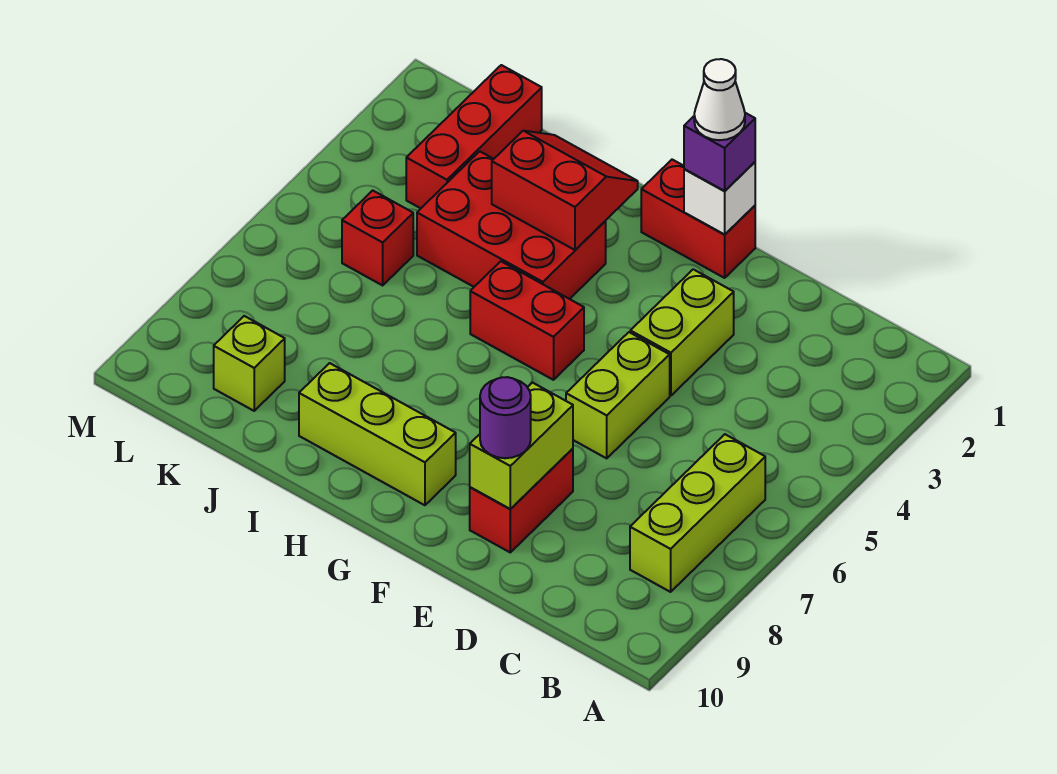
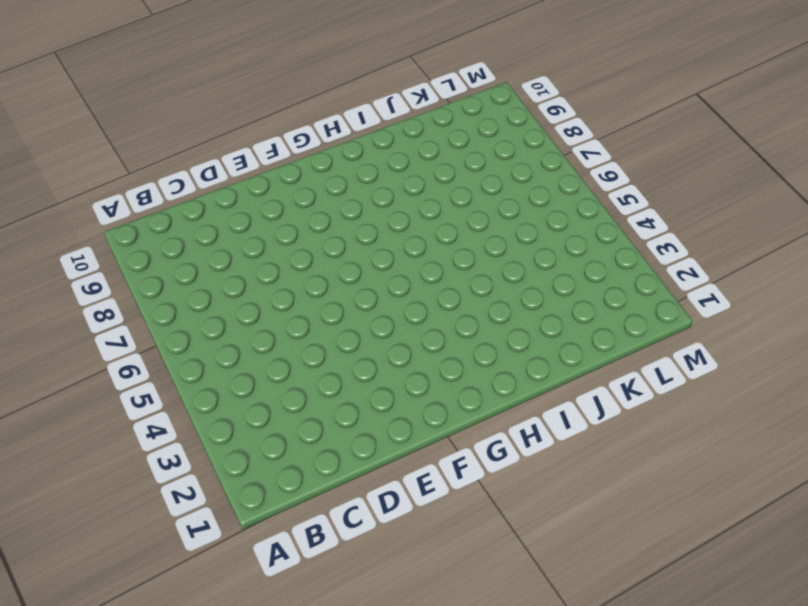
none -> lime 1x3 brick [630,434,765,592]
none -> lime 1x2 brick [630,269,734,396]
none -> lime 1x2 brick [566,332,670,458]

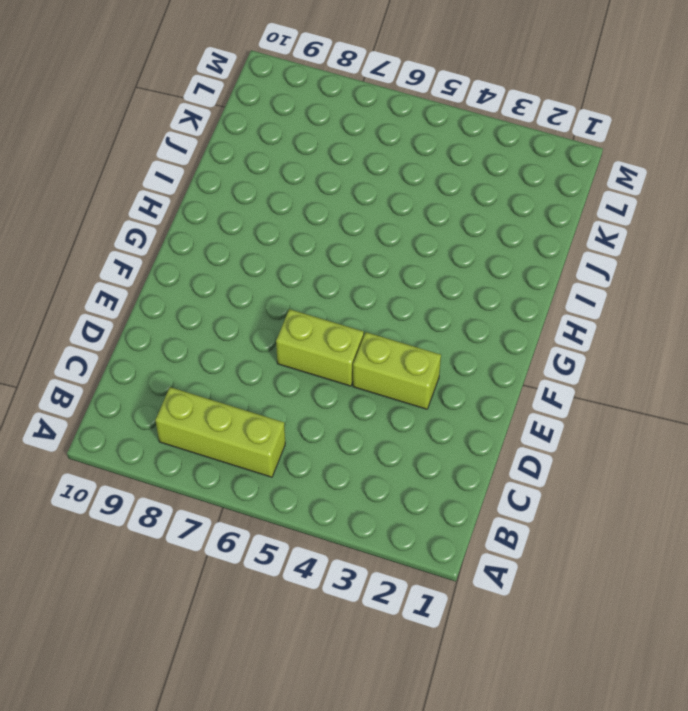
none -> red 1x2 brick [470,449,573,552]
none -> red 1x2 brick [641,160,755,278]
none -> red 1x2 brick [470,261,584,380]

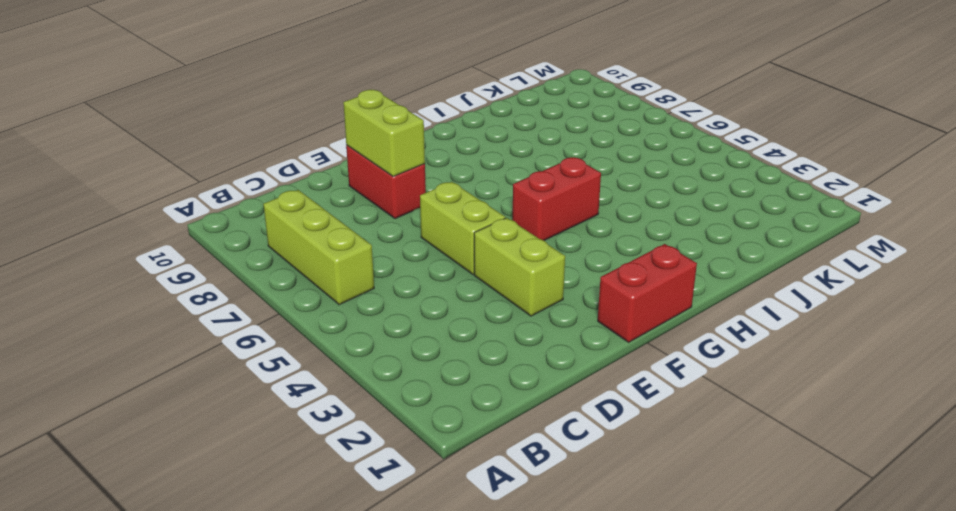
none -> lime 1x3 brick [299,363,456,505]
none -> red 2x3 brick [417,151,606,299]
none -> red 1x3 brick [406,65,542,208]

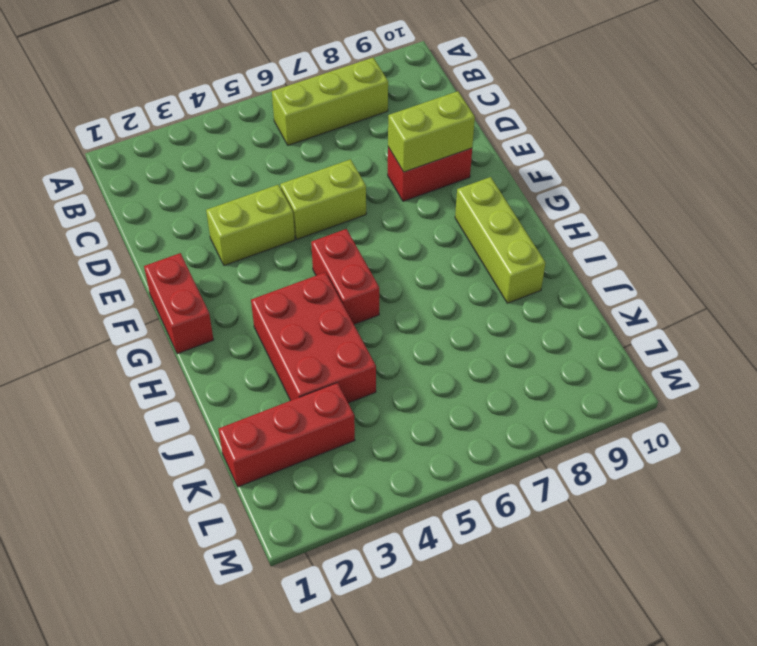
none -> red 1x1 brick [342,190,413,285]
none -> lime 1x1 brick [214,316,285,411]
none -> white 1x1 brick [684,162,755,234]

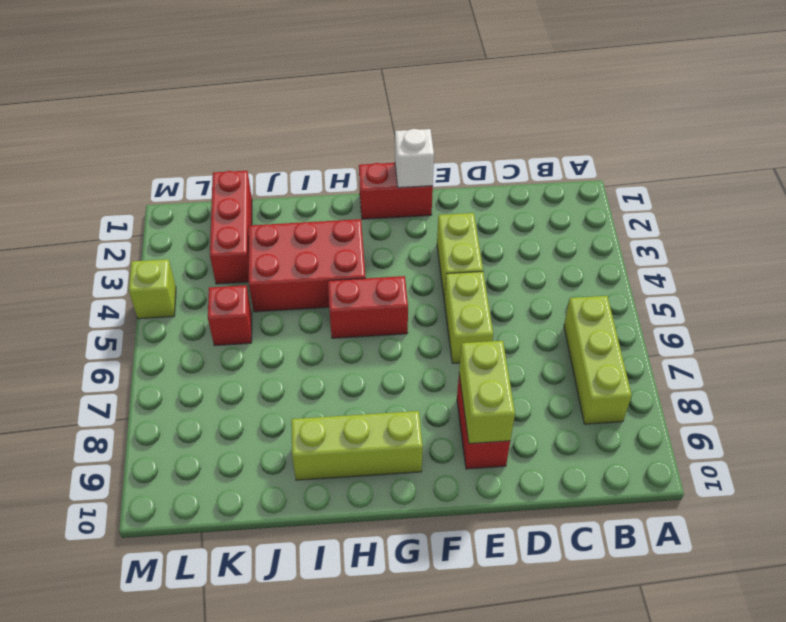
lime 1x1 brick [129,259,176,319] -> lime 1x1 brick moved to [214,316,285,411]
none -> red 2x2 slope [492,131,638,250]
none -> purple 1x1 round brick [480,377,531,458]
none -> purple 1x1 brick [684,113,755,191]

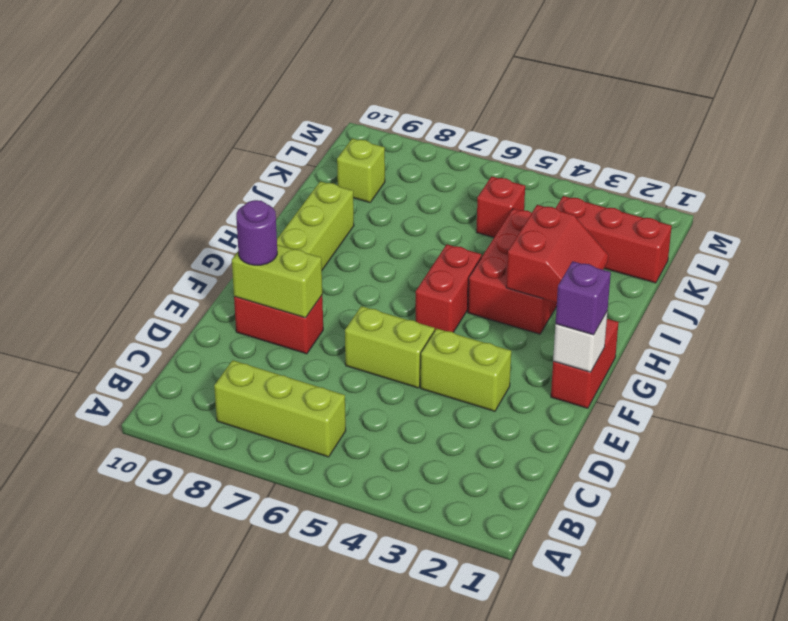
none -> white 1x1 cone [694,59,745,140]

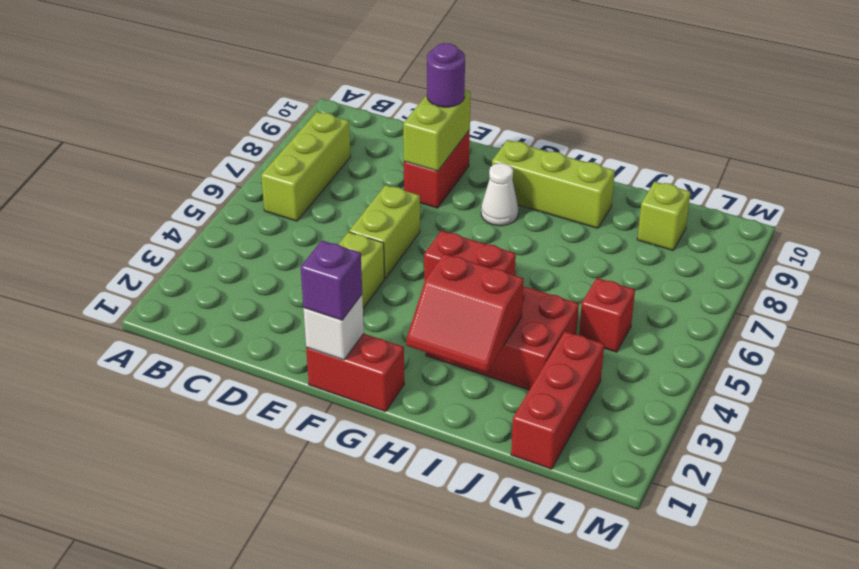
white 1x1 cone [481,163,519,226] -> white 1x1 cone moved to [694,59,745,140]

